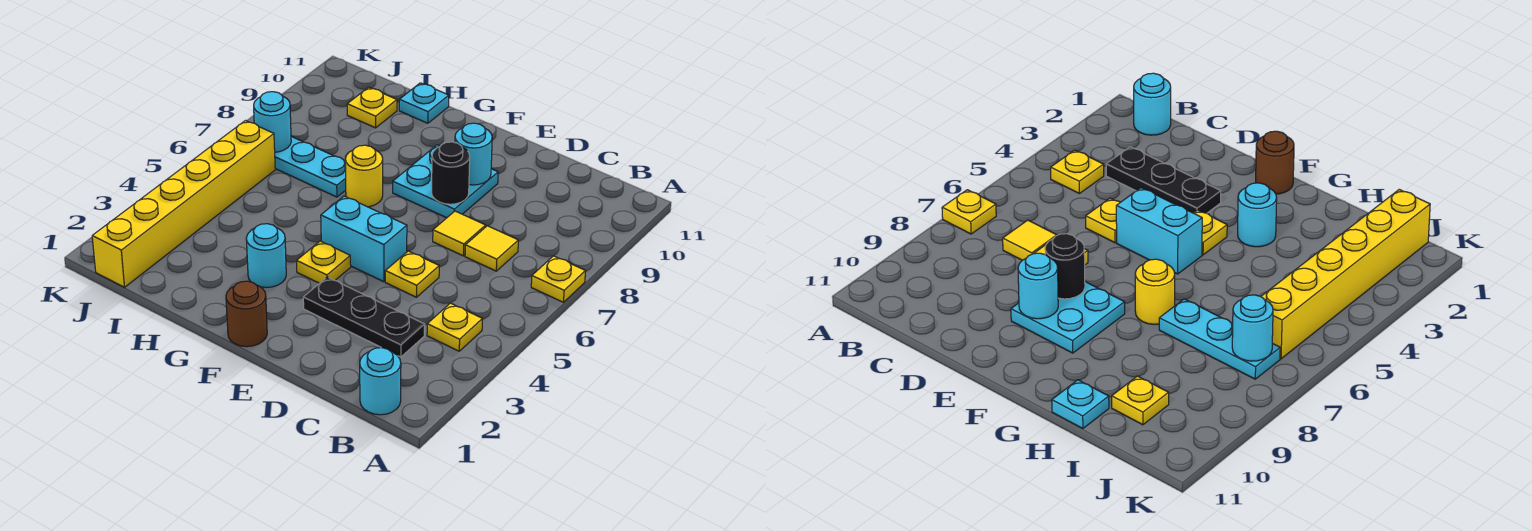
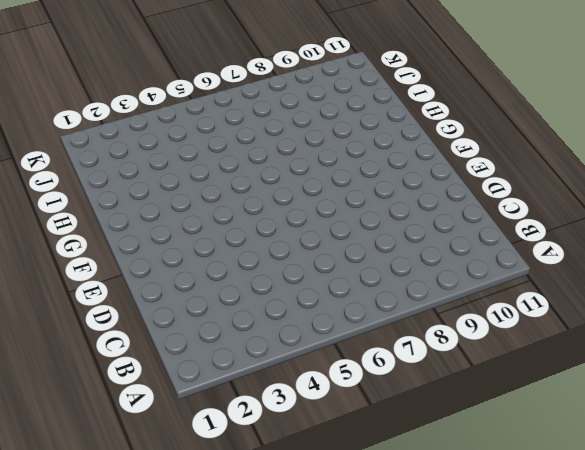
none -> yellow 1x1 plate [531,256,586,302]
none -> cyan 1x1 round brick [360,348,401,415]
none -> yellow 1x1 plate [427,303,482,351]

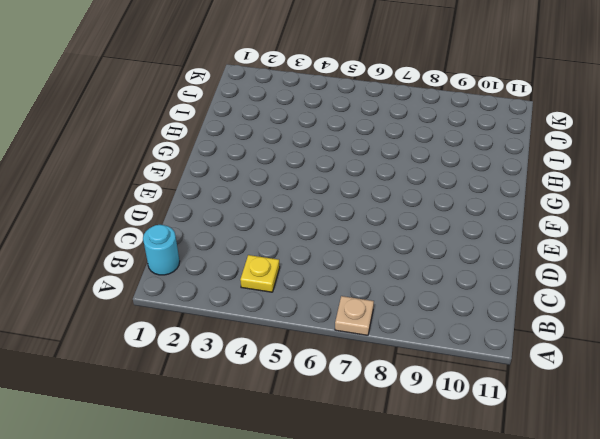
tan 1x1 plate [335,296,374,335] -> yellow 1x1 plate [531,256,586,302]
none -> black 1x3 plate [303,277,425,357]
none -> yellow 1x1 tile [465,226,518,271]
none -> yellow 1x1 plate [385,251,439,297]

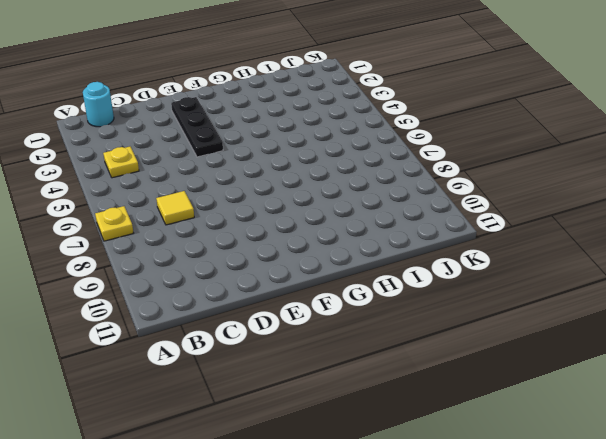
black 1x3 plate [171,97,223,157] -> black 1x3 plate turned to [303,277,425,357]
none -> yellow 1x1 plate [385,251,439,297]
none -> yellow 1x1 tile [433,211,486,256]
none -> cyan 1x2 brick [321,196,407,282]

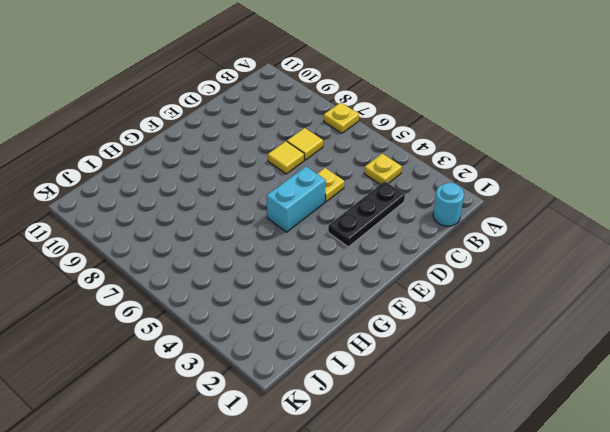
none -> cyan 2x2 plate [393,145,498,218]
none -> brown 1x1 round brick [226,281,267,347]
none -> yellow 1x1 plate [297,241,351,283]

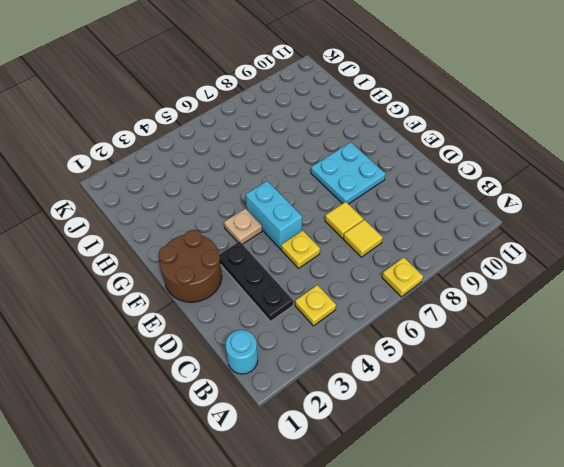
brown 2x2 round brick [158,230,222,302] -> brown 1x1 round brick [226,281,267,347]
tan 1x1 plate [224,208,262,244] -> yellow 1x1 plate [297,241,351,283]
none -> cyan 1x1 round brick [246,224,286,288]
none -> yellow 1x1 round brick [345,145,383,207]
none -> cyan 1x3 plate [275,137,346,197]

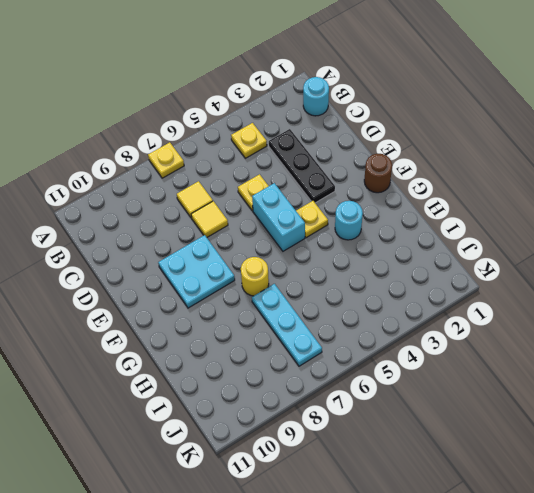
none -> cyan 1x1 plate [399,83,449,123]
none -> yellow 1x1 plate [347,87,397,128]
none -> yellow 1x6 brick [92,121,275,287]

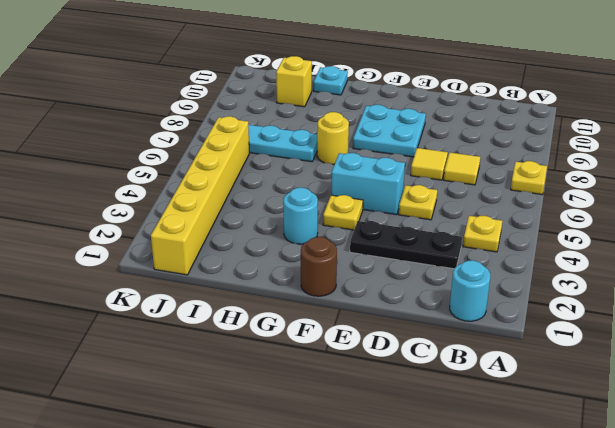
yellow 1x1 brick [276,56,312,107] -> yellow 1x1 plate [347,87,397,128]
none -> black 1x1 round brick [432,142,470,204]
none -> cyan 1x1 round brick [455,123,492,185]
none -> cyan 1x1 round brick [254,92,291,152]

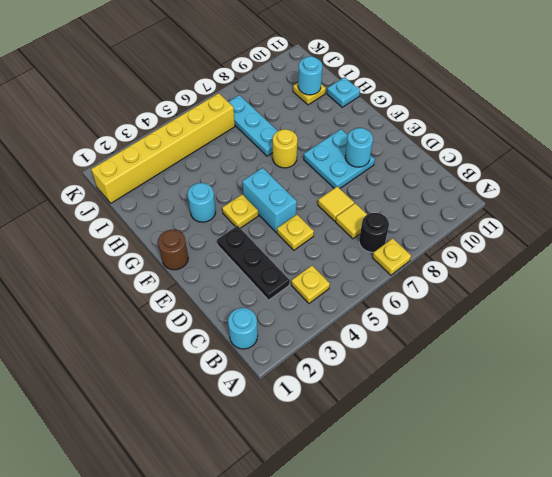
black 1x1 round brick [359,213,389,252] -> black 1x1 round brick moved to [432,142,470,204]
cyan 1x1 round brick [298,56,322,95] -> cyan 1x1 round brick moved to [254,92,291,152]

